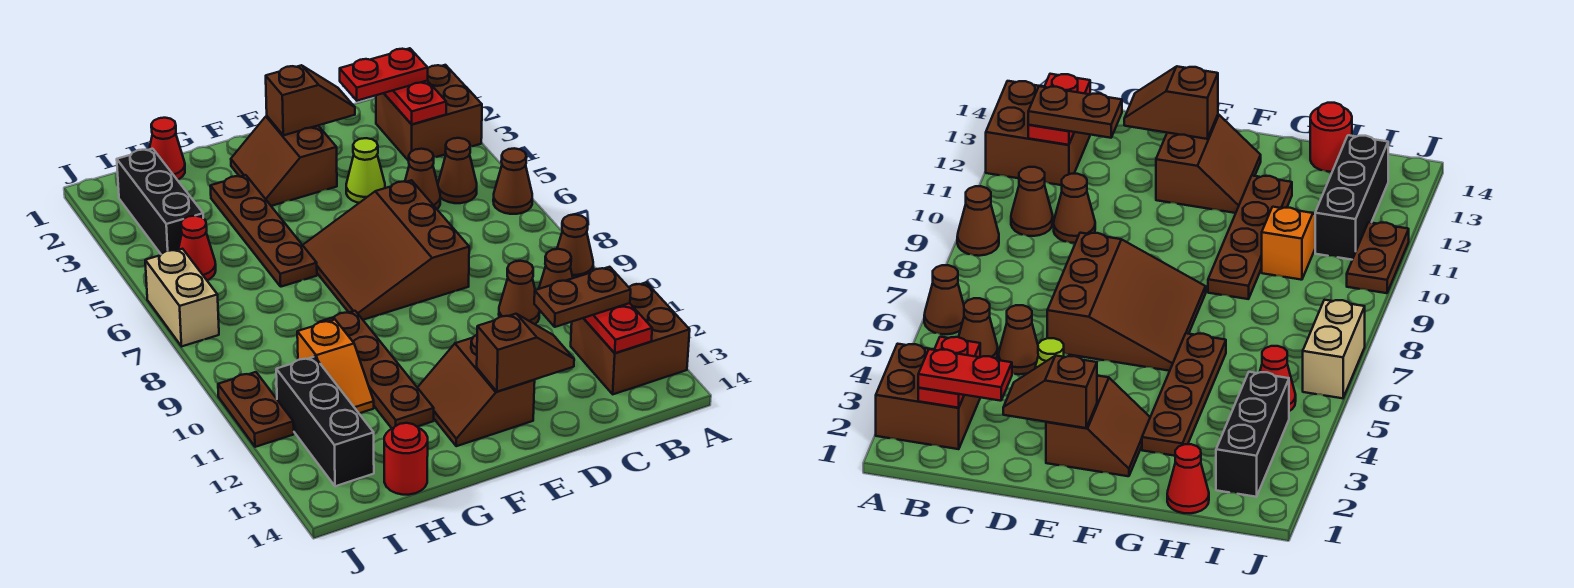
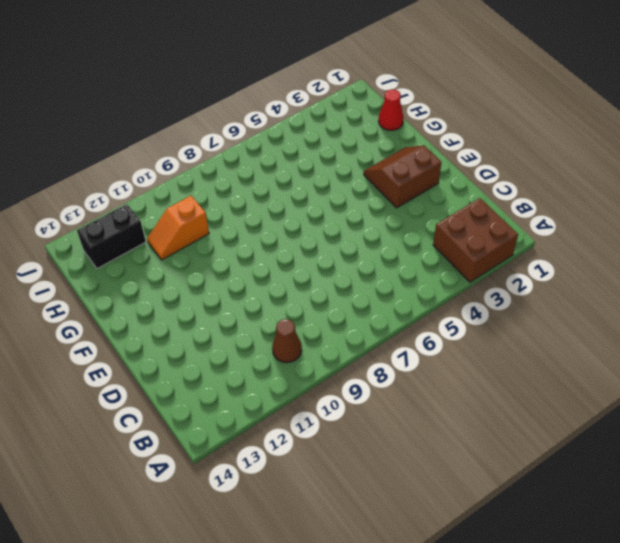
black 1x2 brick [77,204,146,268] -> black 1x3 brick [276,357,374,486]
none -> brown 1x1 cone [493,148,532,214]
none -> brown 1x1 cone [557,215,593,278]
none -> brown 2x2 brick [571,283,690,394]

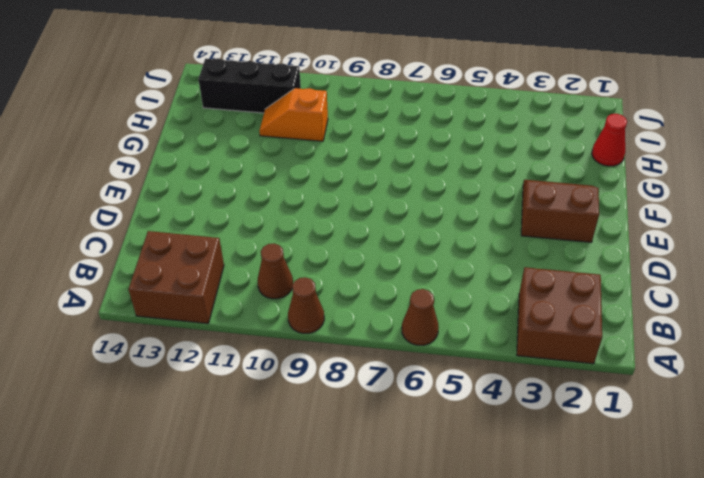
none -> brown 1x1 cone [438,138,477,203]
none -> brown 1x1 cone [405,149,440,209]
none -> brown 1x1 cone [499,261,540,324]

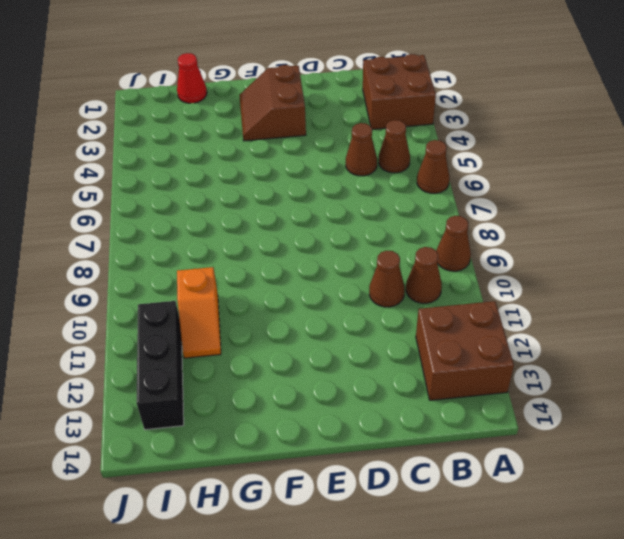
none -> lime 1x1 cone [346,138,385,203]
none -> brown 3x3 slope [303,180,469,320]
none -> brown 2x2 slope [417,335,535,446]

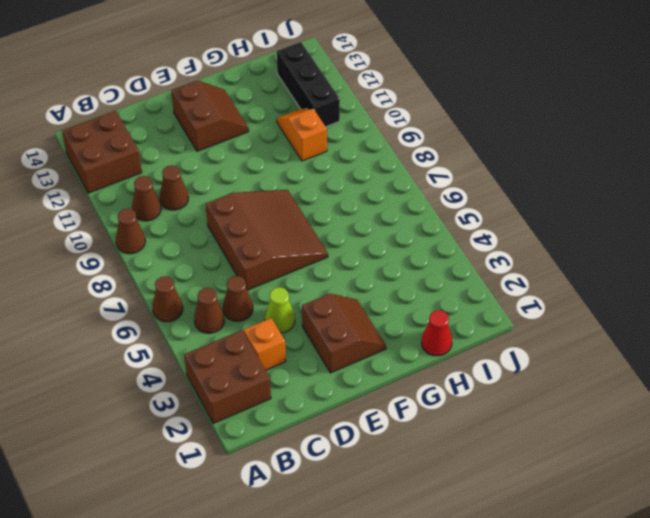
orange 1x1 brick [244,318,286,370] -> none
none -> brown 1x4 plate [210,175,317,287]
none -> brown 1x4 plate [318,311,434,428]
none -> red 1x1 round brick [384,423,428,495]

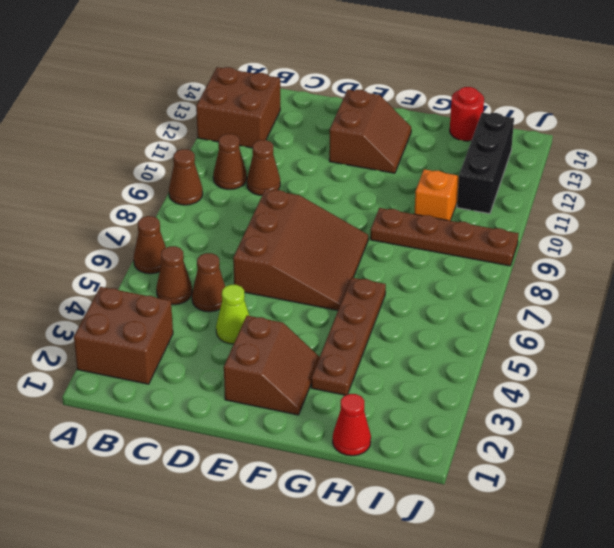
brown 1x4 plate [370,208,518,266] -> brown 1x4 plate turned to [318,311,434,428]
none -> black 1x3 brick [117,149,203,254]
none -> red 1x1 cone [178,216,216,280]
none -> tan 1x2 brick [145,249,219,346]

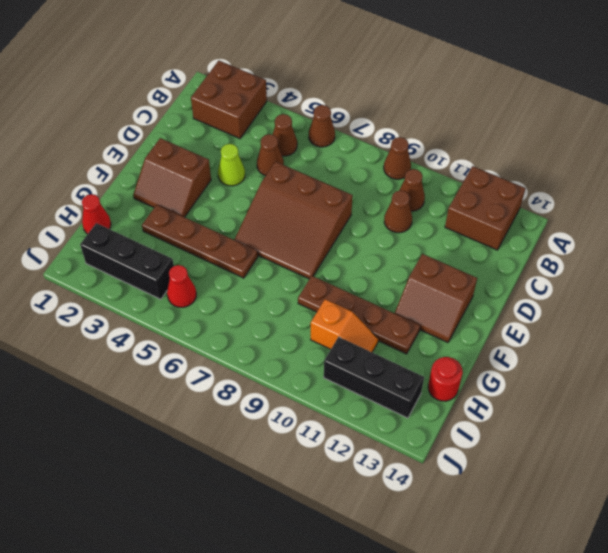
none -> tan 1x2 brick [145,249,219,346]
none -> brown 1x2 plate [218,372,294,447]
none -> red 1x2 plate [384,81,446,124]

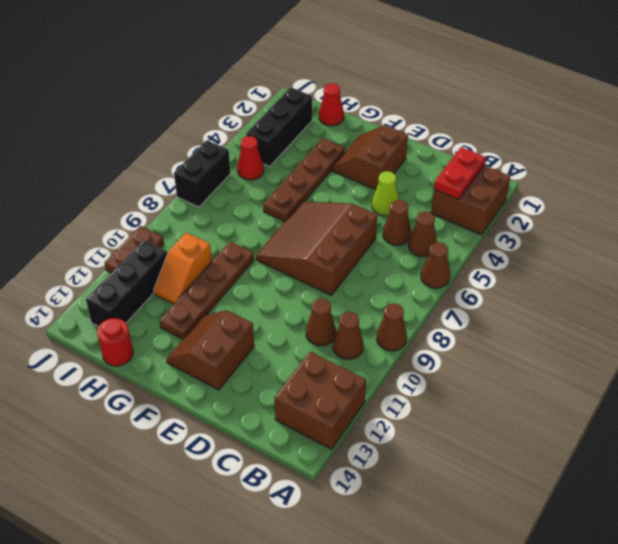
black 1x2 brick [174,140,230,207] -> tan 1x2 brick [145,249,219,346]
none -> red 1x2 plate [584,303,652,353]
none -> brown 1x2 slope [266,65,355,135]
none -> brown 1x2 slope [477,314,574,392]

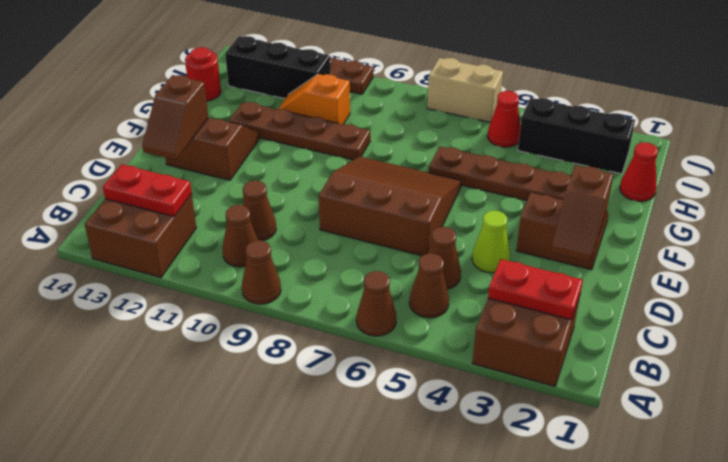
none -> red 1x2 plate [340,48,428,101]
none -> brown 1x2 plate [534,267,631,327]

